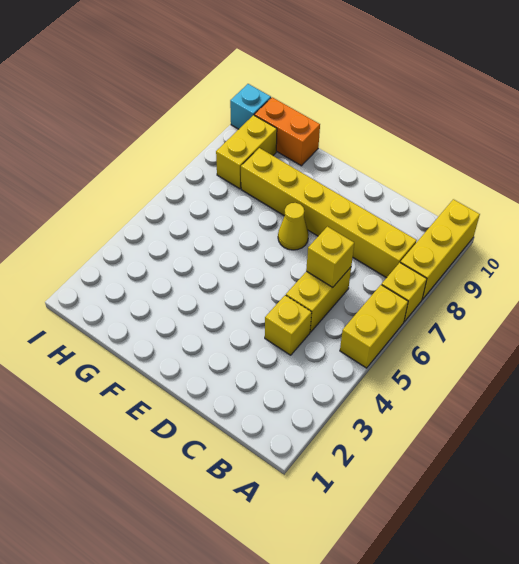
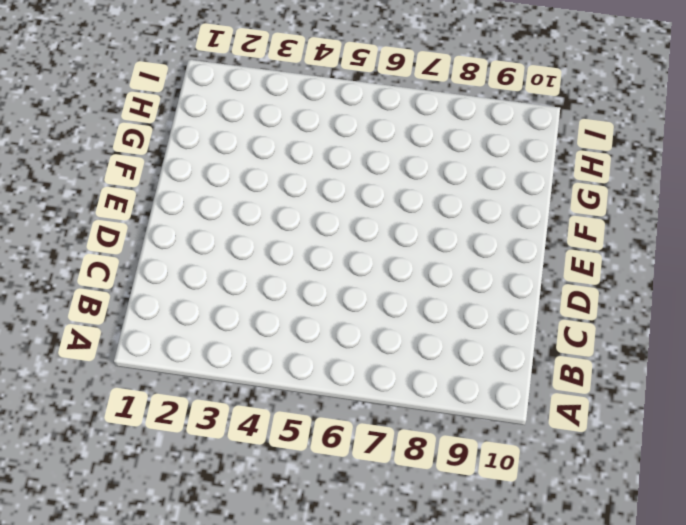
none -> yellow 1x2 brick [340,285,408,368]
none -> yellow 1x1 brick [382,263,427,322]

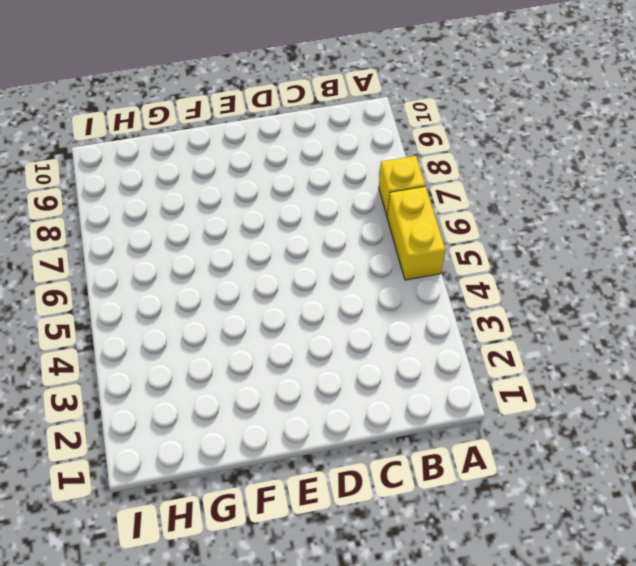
none -> yellow 1x3 brick [400,199,480,299]
none -> yellow 1x6 brick [241,148,417,278]

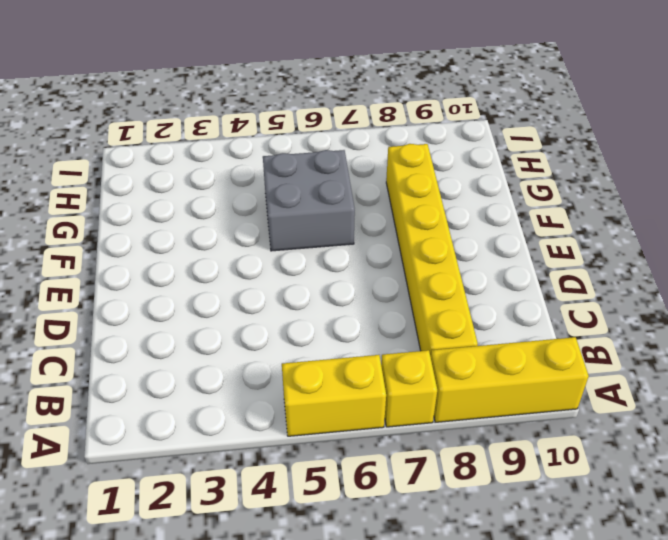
grey 2x2 brick [263,150,355,251] -> none
none -> yellow 1x1 brick [265,295,312,355]
none -> yellow 1x2 brick [286,267,351,332]

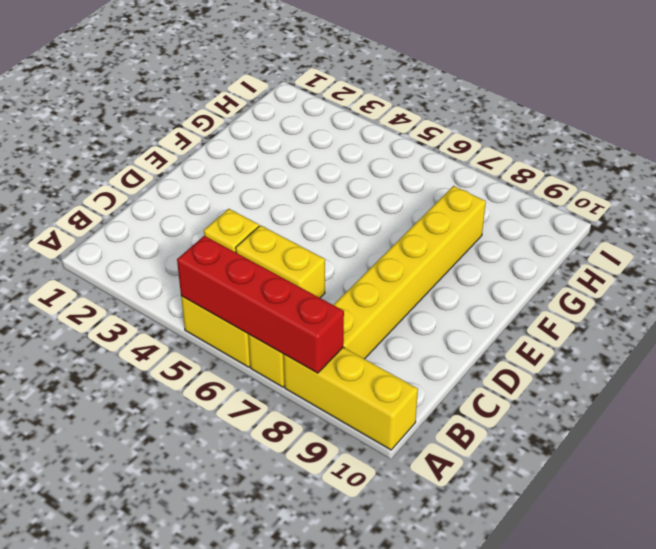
red 1x4 brick [177,236,344,373] -> none
none -> yellow 1x1 cone [278,203,309,250]
none -> orange 1x2 brick [254,97,320,166]

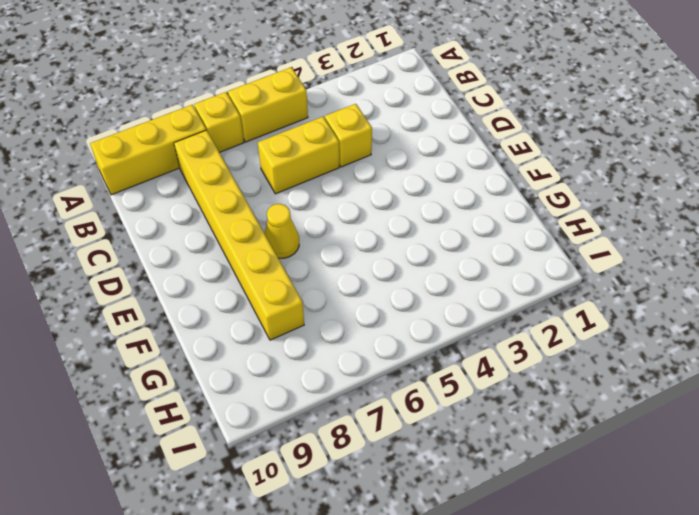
none -> orange 1x2 brick [254,97,320,166]
none -> yellow 1x2 brick [216,115,277,189]

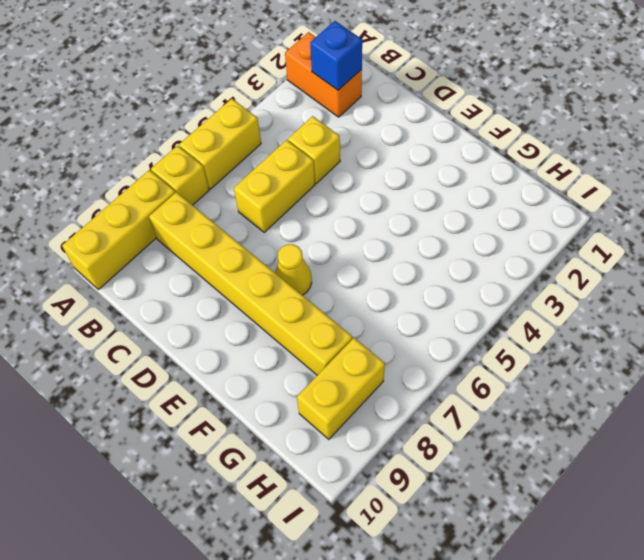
orange 1x2 brick [285,32,362,117] -> orange 1x2 brick moved to [254,97,320,166]
blue 1x1 brick [310,21,362,90] -> none
none -> cyan 1x1 brick [230,84,271,129]
none -> yellow 1x1 brick [306,227,354,287]

